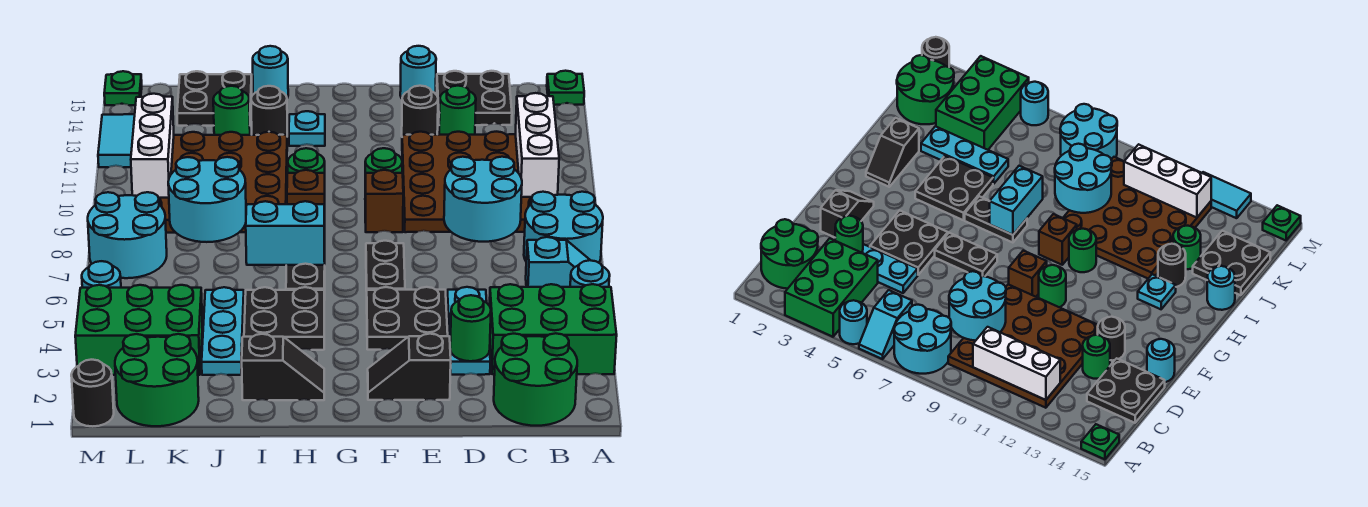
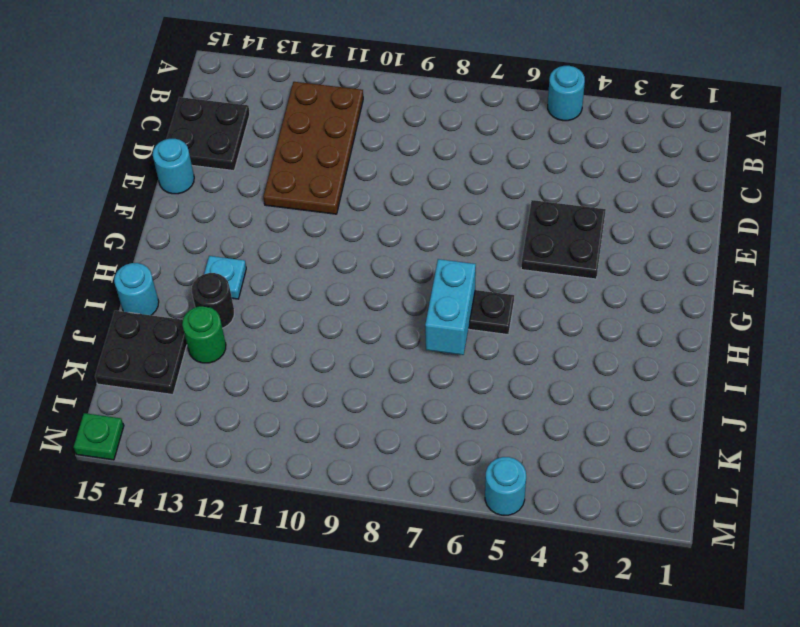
brown 2x4 plate [263,82,363,214] -> brown 4x4 plate [402,132,532,232]
none -> green 2x3 brick [490,284,617,374]
none -> cyan 1x2 slope [526,237,590,287]
none -> cyan 2x2 round brick [524,192,603,263]
none -> green 1x1 plate [547,71,584,105]

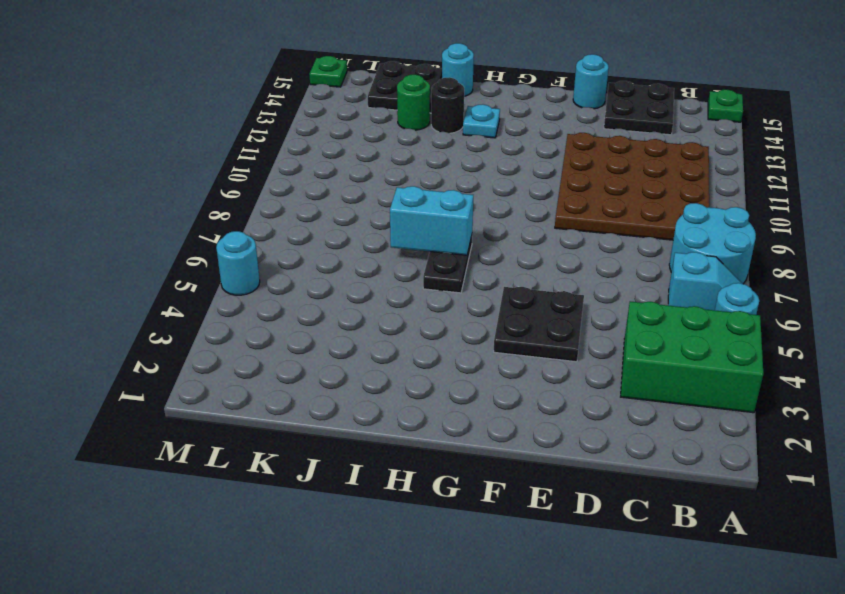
none -> green 2x2 round brick [494,333,577,426]
none -> cyan 1x3 plate [447,287,490,375]
none -> green 1x1 round brick [439,86,476,135]
none -> black 1x2 slope [368,334,451,400]

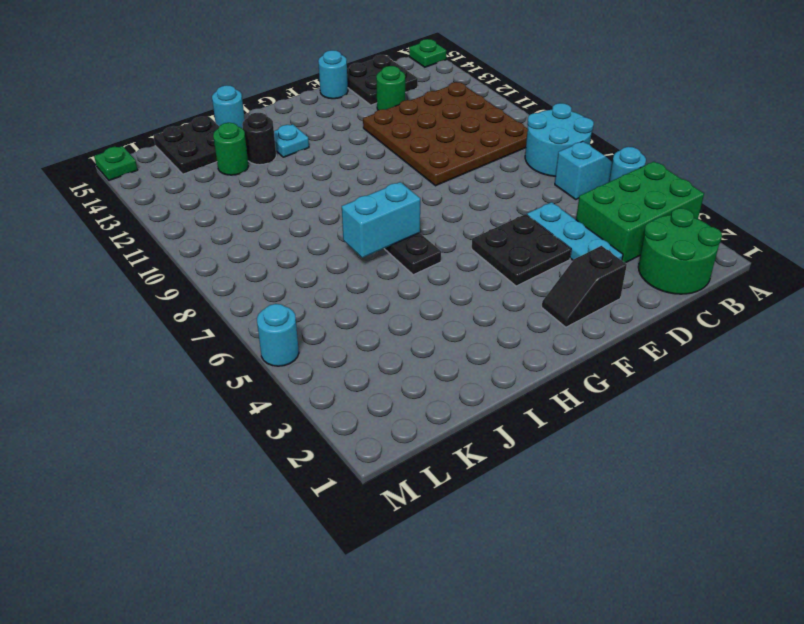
none -> black 1x1 round brick [402,86,438,135]
none -> black 1x2 plate [366,241,405,291]
none -> brown 1x1 brick [365,170,403,232]
none -> green 1x1 round brick [365,148,402,175]

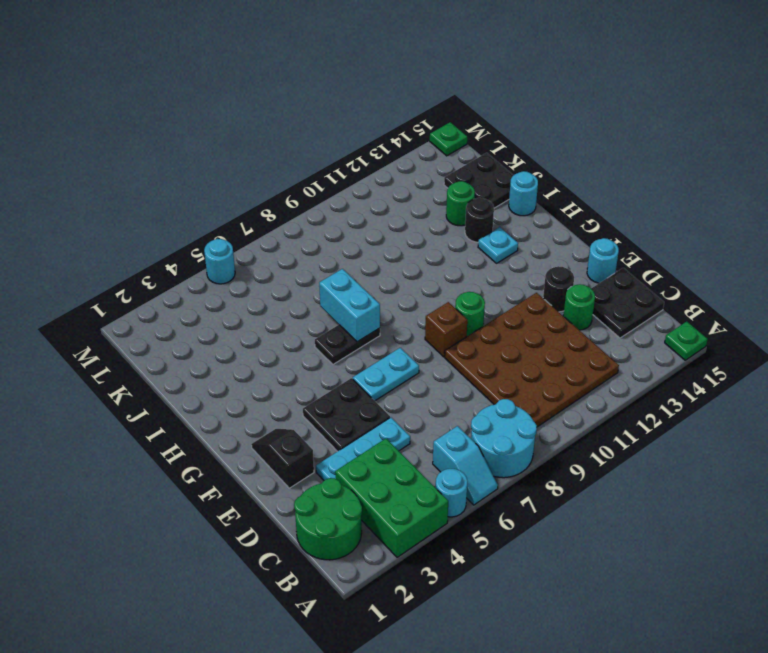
cyan 1x2 plate [353,348,419,401] -> black 1x2 plate [366,241,405,291]
none -> black 1x2 slope [242,334,324,400]
none -> black 2x2 plate [244,287,324,350]
none -> brown 1x1 brick [287,170,325,223]
none -> green 1x1 round brick [288,148,325,173]

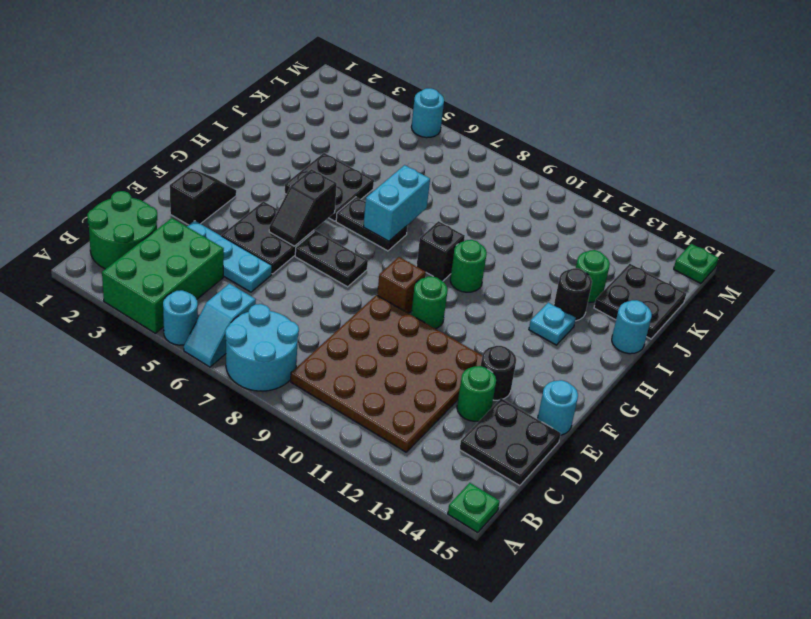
black 1x2 slope [269,169,337,246] -> black 1x2 slope moved to [242,334,324,400]
black 1x1 brick [416,221,465,281] -> brown 1x1 brick [287,170,325,223]
none -> brown 4x4 plate [159,132,287,233]
none -> cyan 1x3 plate [202,287,244,375]
none -> green 2x2 round brick [115,334,199,426]
none -> green 2x3 brick [75,285,203,375]

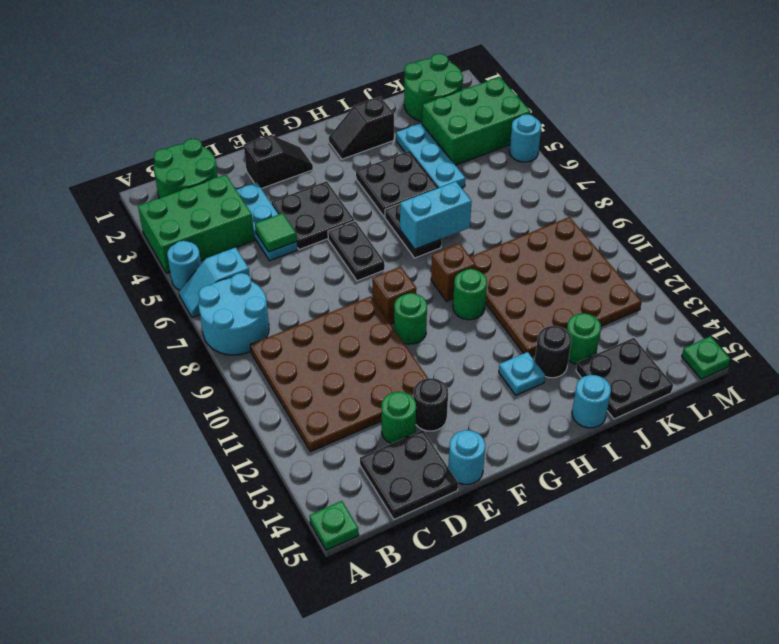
green 1x1 tile [255,213,297,252] -> none
none -> cyan 2x2 round brick [88,192,167,278]
none -> black 1x1 round brick [71,360,114,426]
none -> cyan 1x2 tile [98,114,135,167]
none -> white 1x3 brick [515,93,559,197]

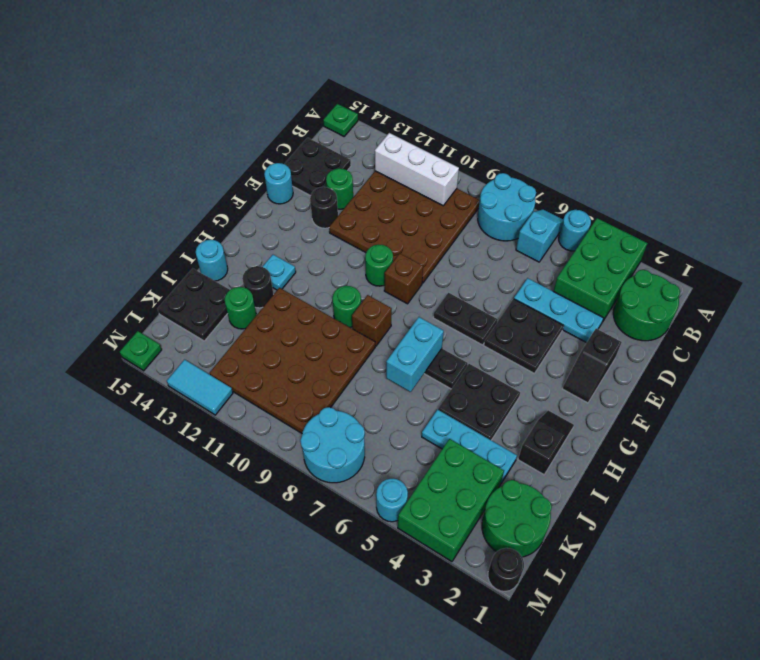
none -> cyan 2x2 round brick [444,157,522,242]
none -> green 1x1 round brick [450,295,491,361]
none -> cyan 2x2 round brick [168,157,246,242]
none -> white 1x3 brick [131,94,174,198]

